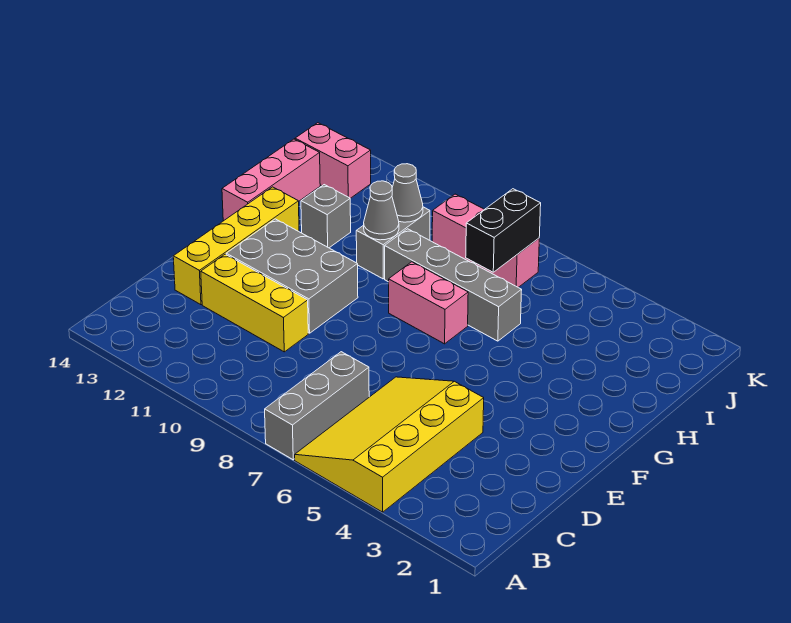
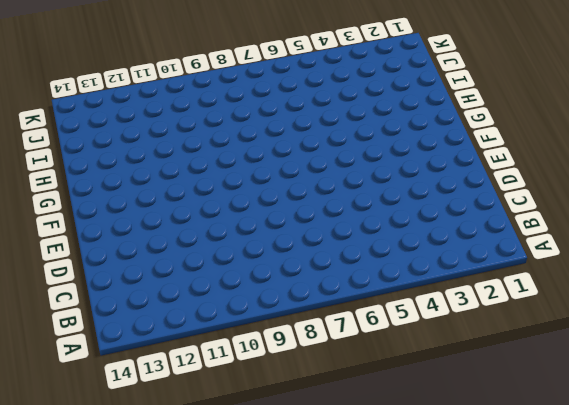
none -> yellow 3x4 slope [295,377,484,512]
none -> grey 1x3 brick [265,352,369,460]
none -> yellow 1x3 brick [201,254,308,352]

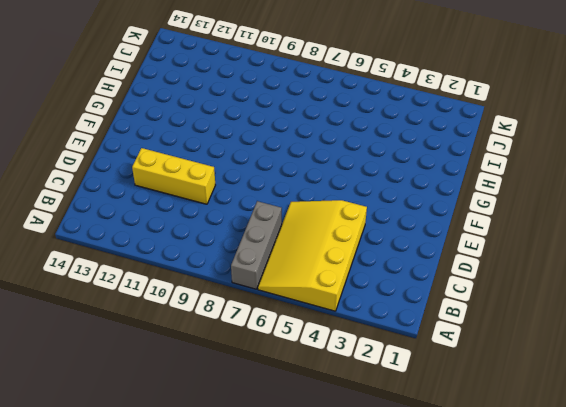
none -> yellow 1x4 brick [173,187,299,305]
none -> grey 2x3 brick [226,219,358,333]
none -> pink 1x2 brick [389,262,468,344]

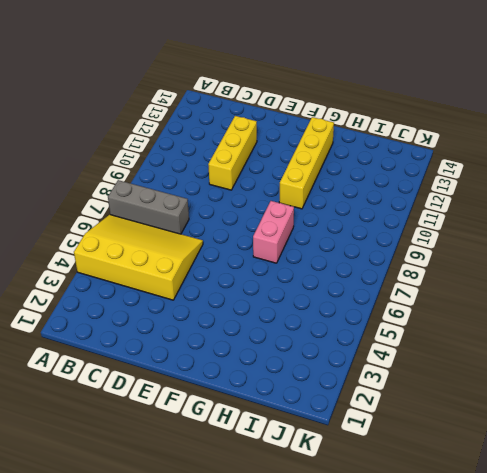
yellow 1x4 brick [279,117,334,209] -> yellow 1x4 brick turned to [173,187,299,305]
none -> grey 2x3 brick [226,219,358,333]
none -> pink 1x3 brick [222,139,320,221]
none -> grey 1x4 brick [385,229,522,341]

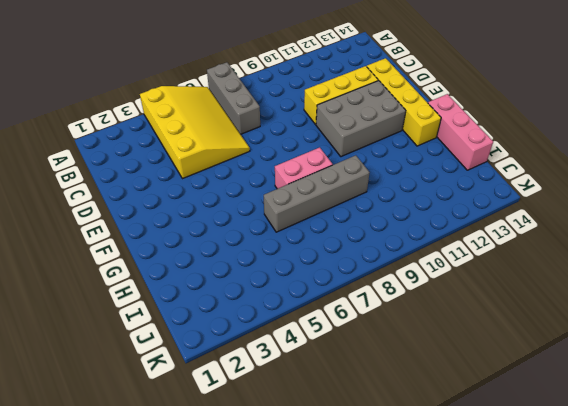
none -> grey 1x2 brick [356,207,430,279]
none -> grey 1x1 brick [301,185,351,248]
none -> pink 1x3 brick [432,194,539,287]

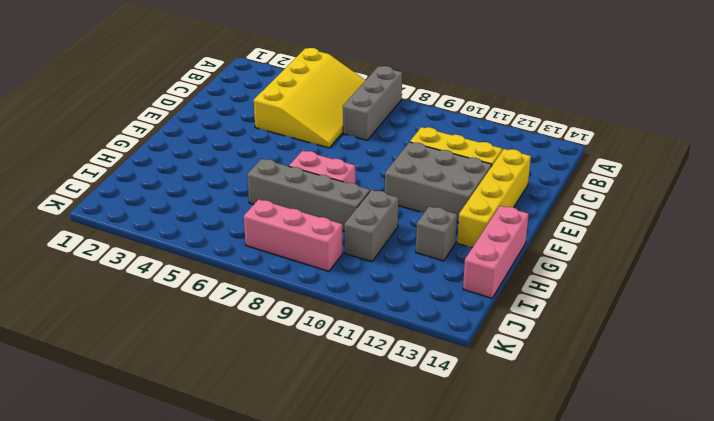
none -> pink 1x2 brick [295,123,371,198]
none -> grey 1x1 cone [364,181,399,240]
none -> black 1x2 brick [466,189,541,272]

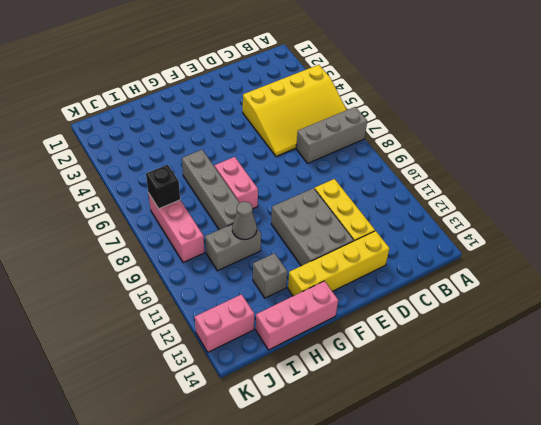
black 1x1 brick [146,165,180,209] -> black 1x2 brick [466,189,541,272]
pink 1x2 brick [195,294,254,352] -> pink 1x2 brick turned to [295,123,371,198]
none -> grey 1x1 cone [392,164,423,222]

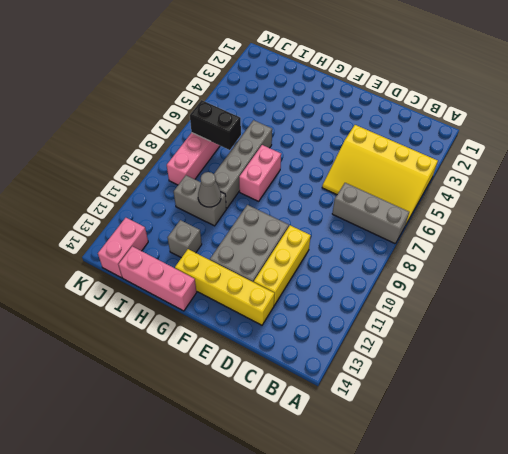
none -> grey 1x1 cone [392,164,423,222]

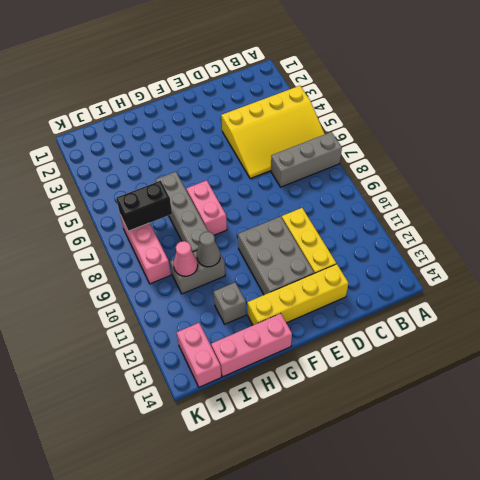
pink 1x1 cone [174,241,198,276] -> grey 1x1 cone [392,164,423,222]

